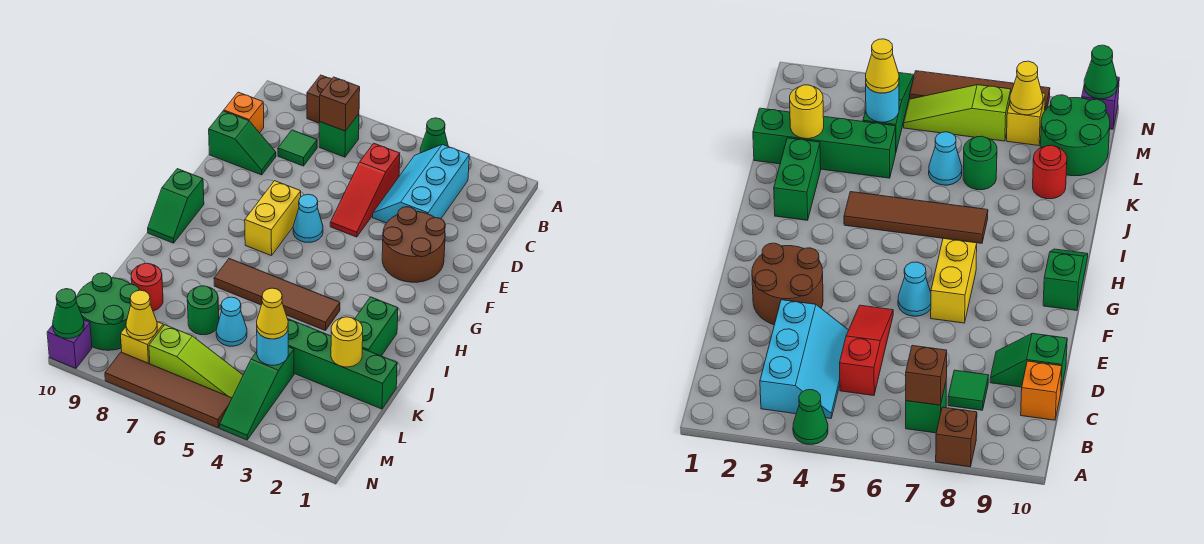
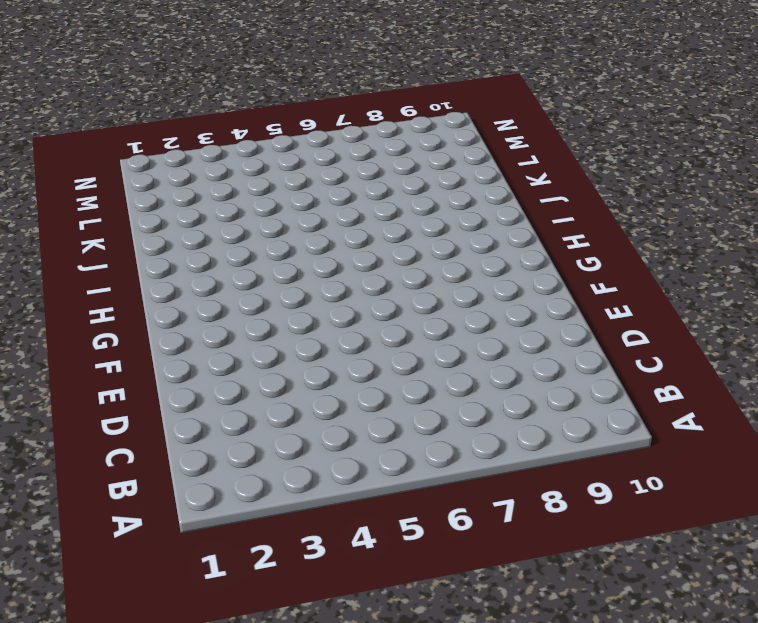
none -> green 1x1 cone [420,118,448,153]
none -> brown 1x1 brick [307,75,332,123]
none -> cyan 2x3 slope [373,144,469,223]
none -> green 1x1 brick [319,114,359,157]

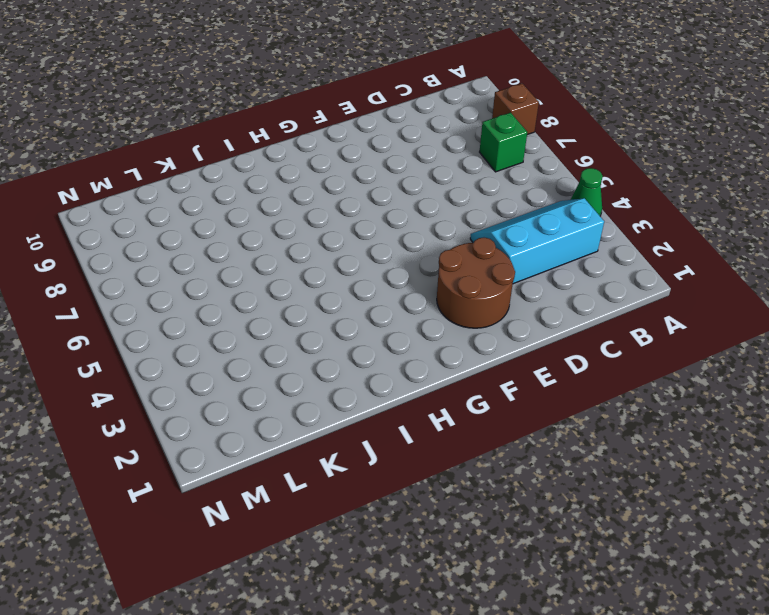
none -> red 1x3 slope [330,143,400,237]
none -> green 1x1 tile [278,130,317,166]
none -> orange 1x1 brick [224,92,264,133]
none -> green 1x2 slope [209,111,276,175]

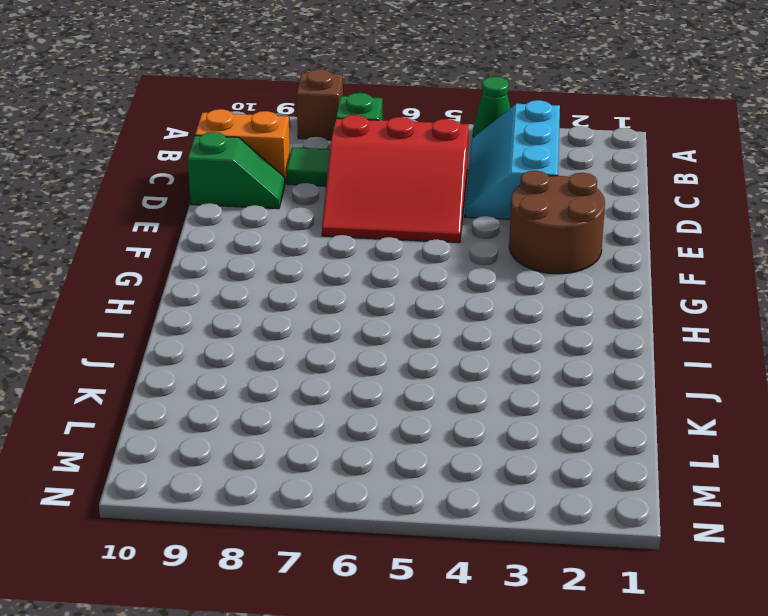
red 3x3 slope [322,115,469,243] -> red 1x3 slope [330,143,400,237]
orange 1x2 brick [195,109,290,182] -> orange 1x1 brick [224,92,264,133]
none -> cyan 1x1 cone [293,194,323,242]
none -> yellow 1x2 brick [245,181,301,256]
none -> green 1x2 slope [148,169,204,243]
none -> green 1x2 brick [355,297,398,356]

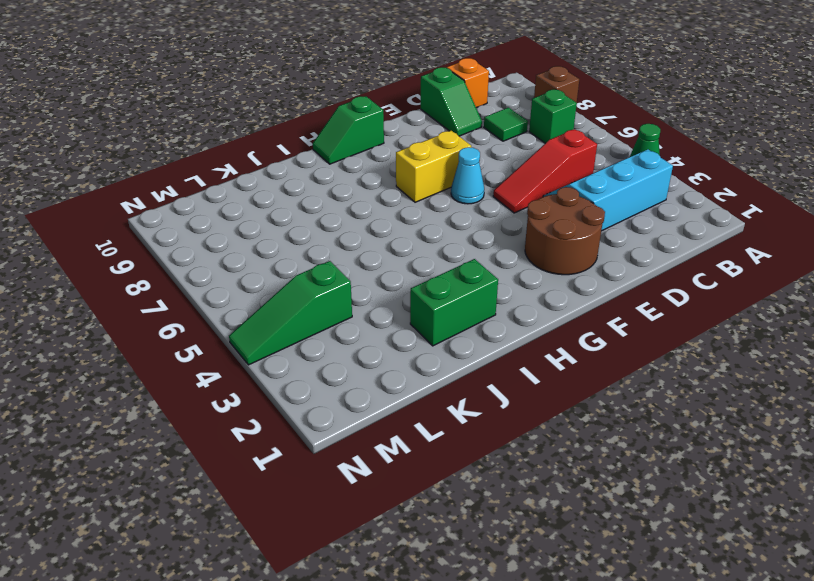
none -> brown 1x4 tile [214,259,340,331]
none -> green 1x4 brick [288,319,397,409]
none -> cyan 1x1 cone [216,297,247,346]
none -> green 1x1 round brick [187,286,219,335]

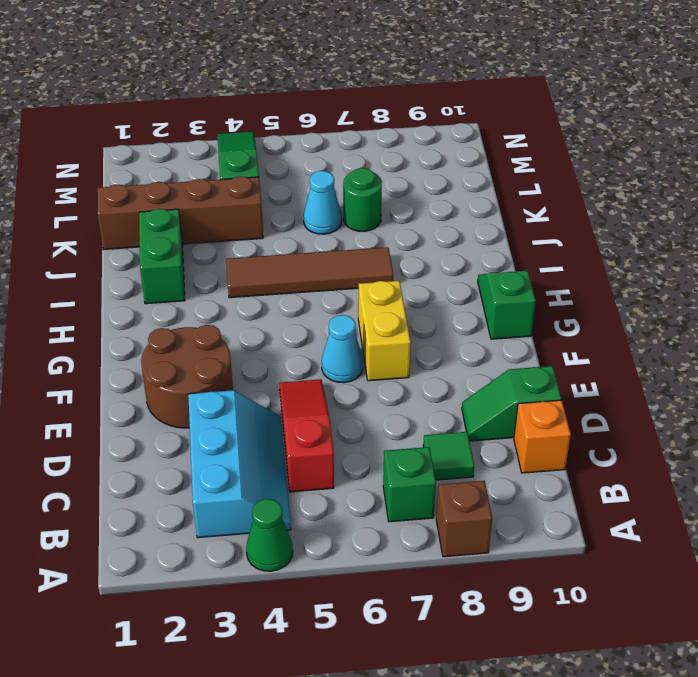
brown 1x4 brick [97,176,263,250] -> green 1x4 brick [288,319,397,409]
none -> red 1x1 round brick [131,263,163,311]
none -> green 2x2 round brick [76,273,139,350]
none -> lime 1x3 slope [149,325,243,398]
none -> yellow 1x1 brick [121,322,163,364]

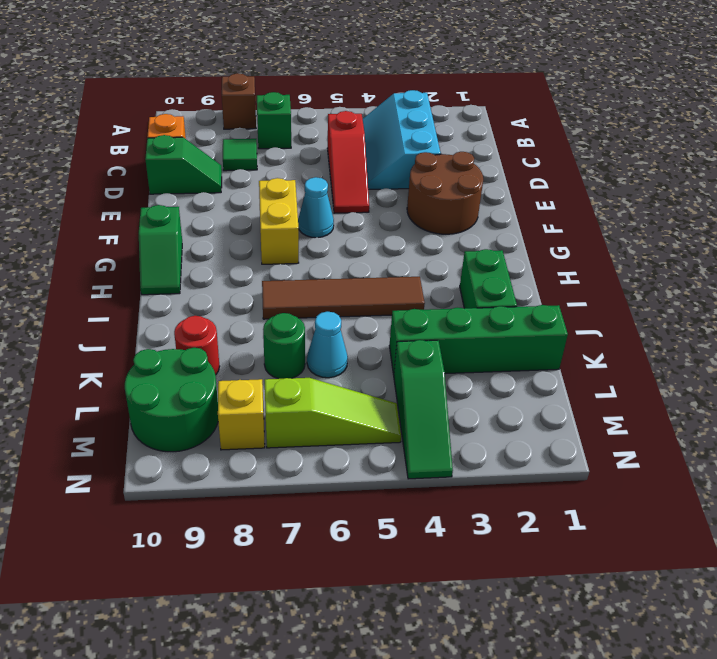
none -> green 1x1 cone [420,118,448,153]
none -> brown 1x4 tile [105,352,232,428]
none -> purple 1x1 brick [47,320,92,368]
none -> brown 1x1 brick [320,77,360,131]

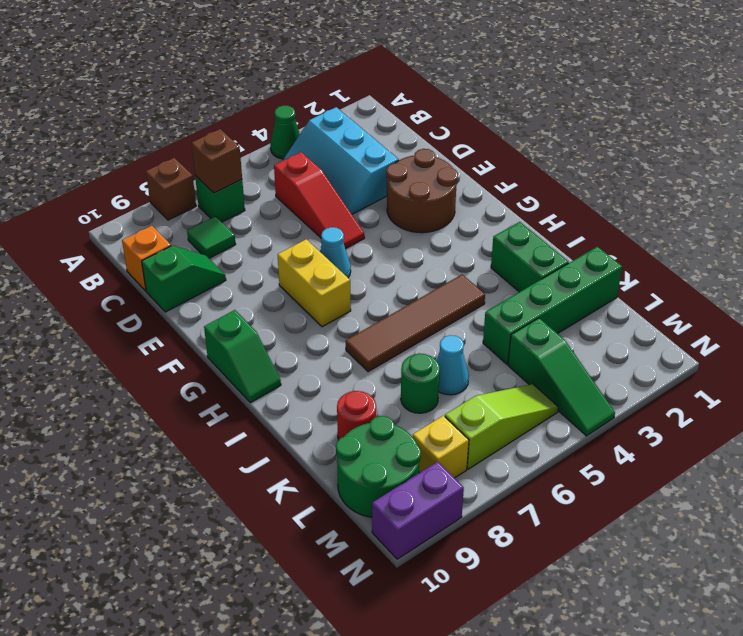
purple 1x2 brick [372,462,464,559] -> purple 1x1 brick [47,320,92,368]
none -> brown 1x4 tile [105,352,232,428]
none -> yellow 1x1 round brick [331,317,363,367]
none -> cyan 1x1 round brick [257,331,288,365]
none -> yellow 1x1 cone [126,290,157,340]

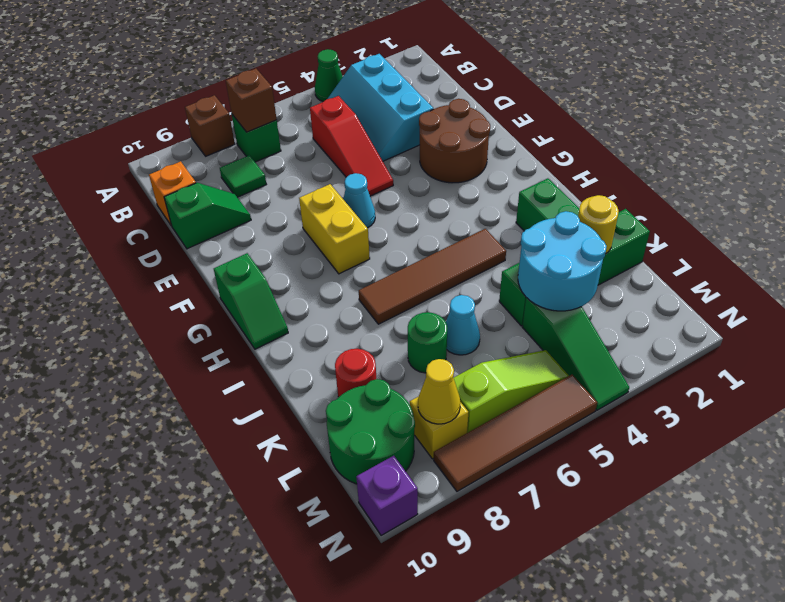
cyan 2x2 round brick [518,211,607,311] -> cyan 1x1 round brick [257,331,288,365]
none -> green 1x1 cone [53,289,84,338]
none -> yellow 1x1 cone [257,288,288,339]

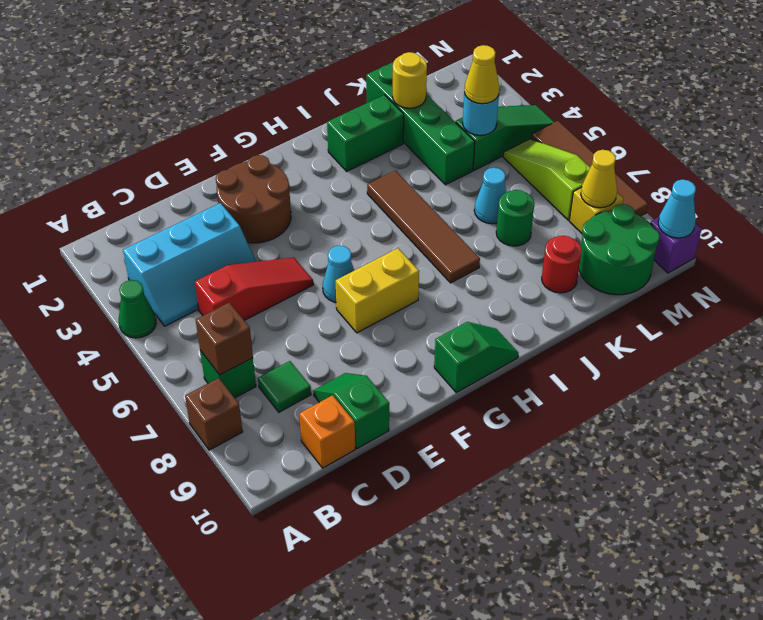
cyan 1x1 cone [658,180,696,238] -> green 1x1 cone [53,289,84,338]

